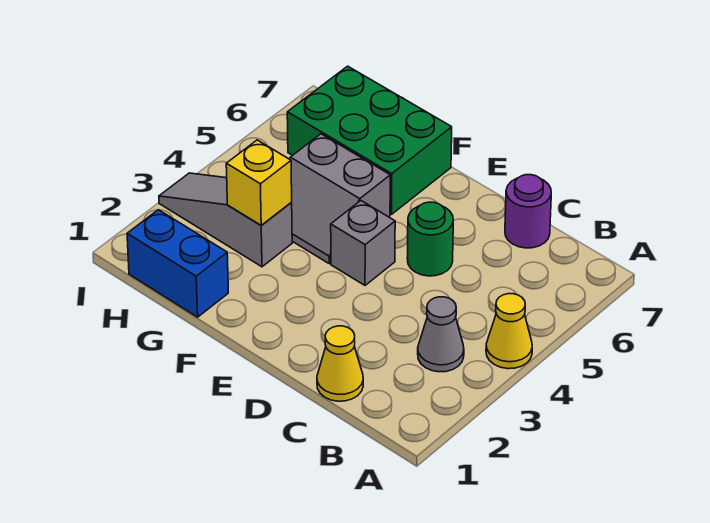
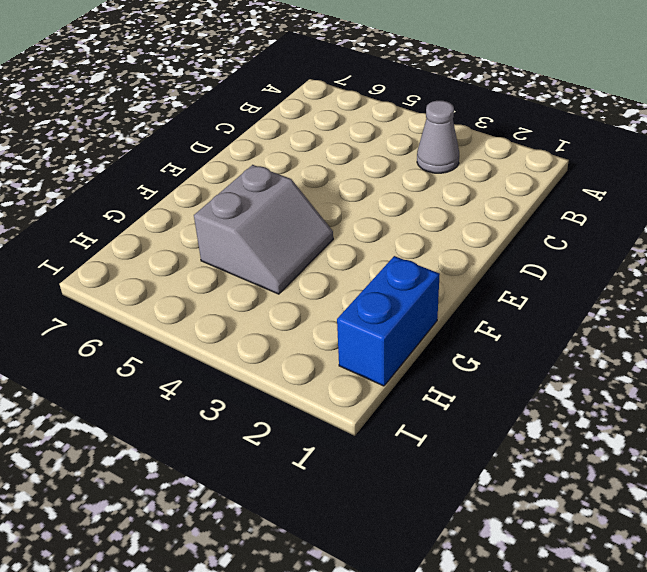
none -> yellow 1x1 cone [486,294,532,369]
none -> yellow 1x1 cone [317,326,363,401]

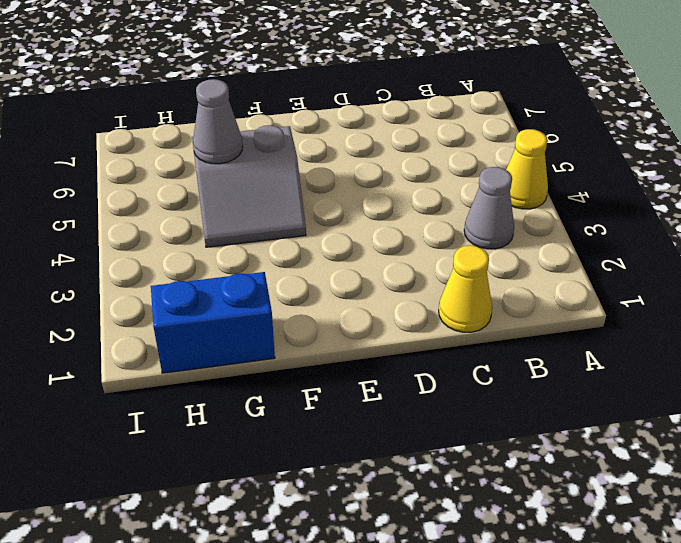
grey 1x1 cone [193,79,243,164] -> none
none -> purple 1x1 round brick [505,175,551,248]
none -> green 1x1 round brick [407,202,453,276]

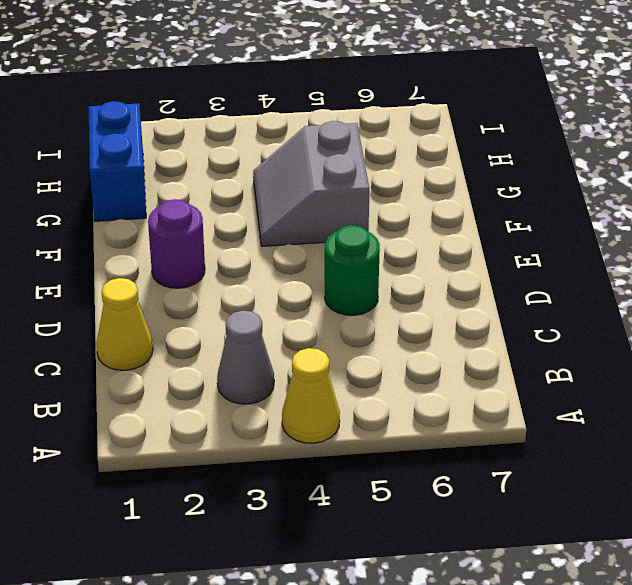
purple 1x1 round brick [148,199,205,288] -> purple 1x1 round brick moved to [505,175,551,248]
none -> grey 1x1 brick [331,201,395,285]
none -> green 2x3 brick [287,66,452,214]

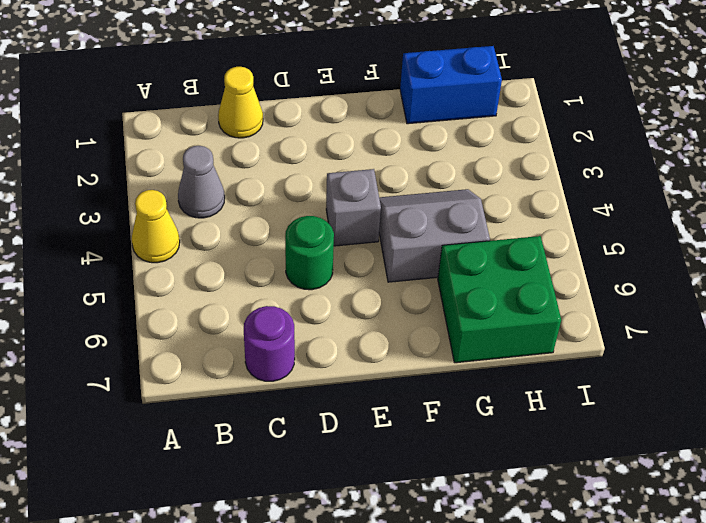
green 2x2 brick [438,236,561,363] -> green 2x3 brick [287,66,452,214]
none -> grey 1x3 slope [159,173,292,267]
none -> yellow 1x1 brick [226,140,292,225]

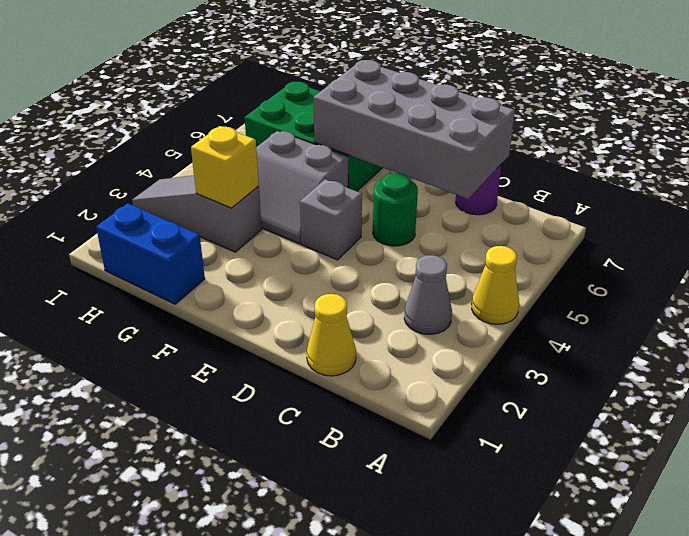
grey 2x4 brick [313,60,515,199] -> none

